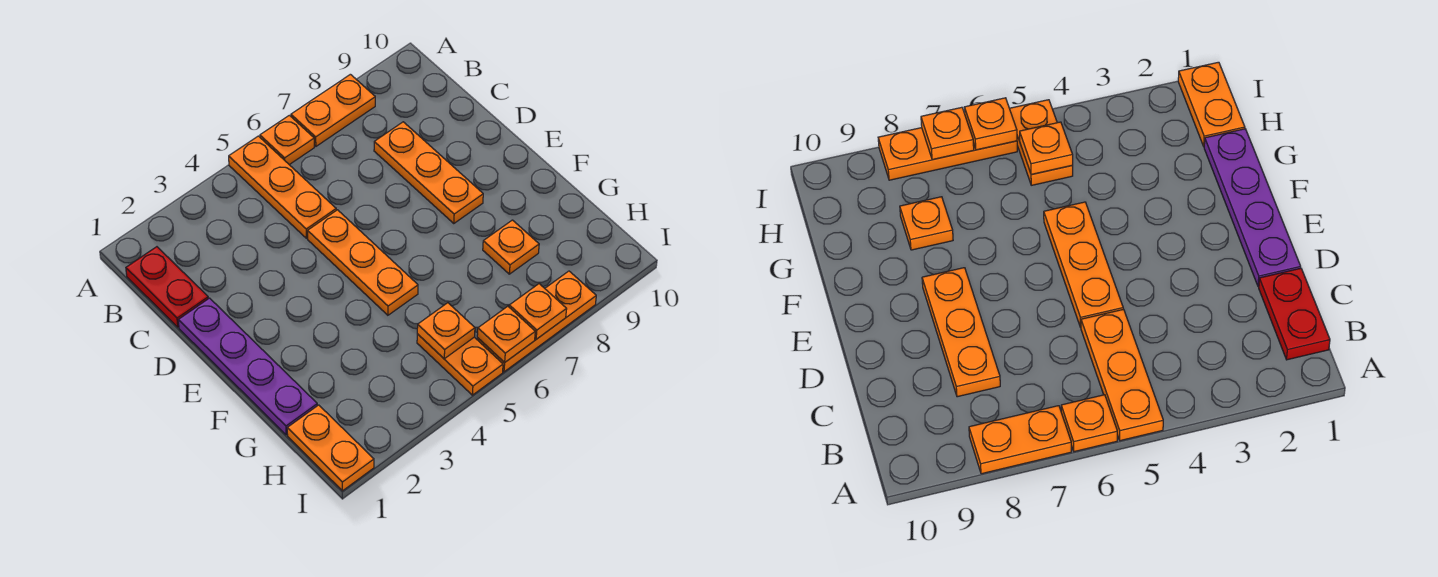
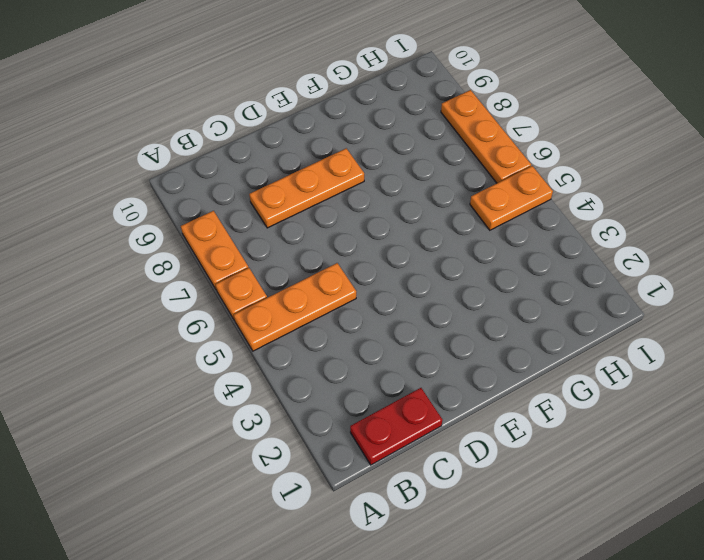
none -> purple 1x4 plate [178,298,317,435]
none -> orange 1x3 plate [308,210,418,315]
none -> orange 1x1 plate [483,220,539,274]

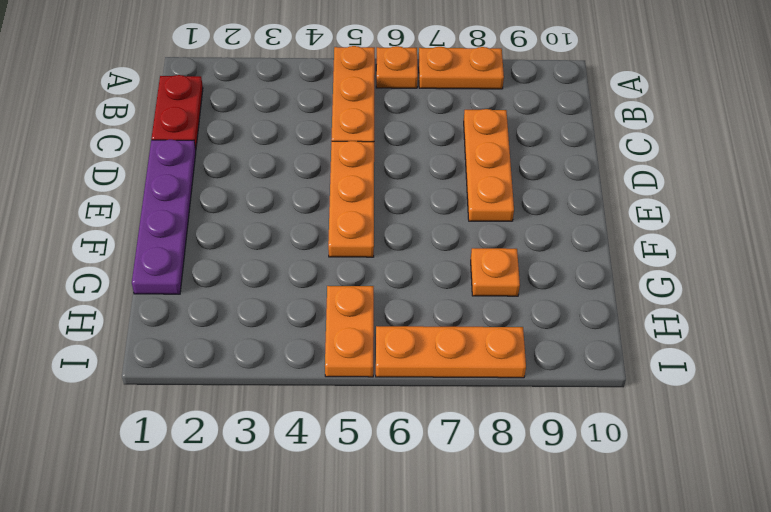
none -> orange 1x2 plate [287,405,374,491]
none -> orange 1x1 plate [417,303,475,359]
none -> orange 1x1 plate [477,306,535,362]

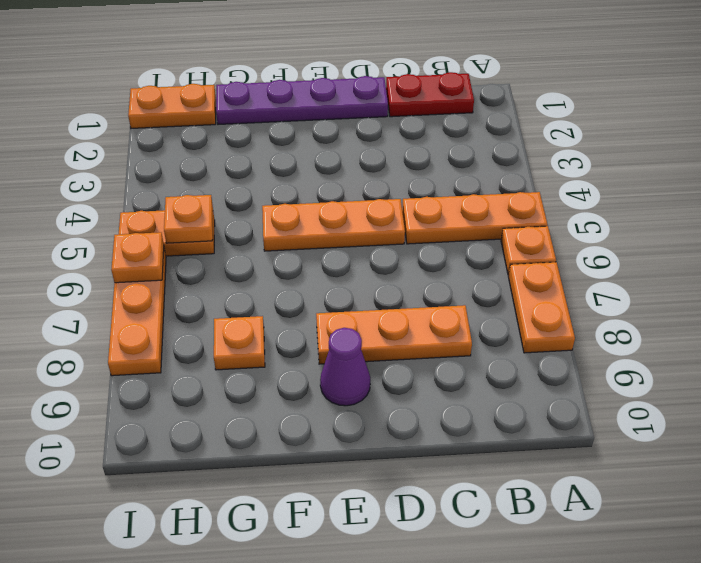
purple 1x1 cone [320,328,370,406] -> none
none -> orange 1x1 plate [509,284,567,339]

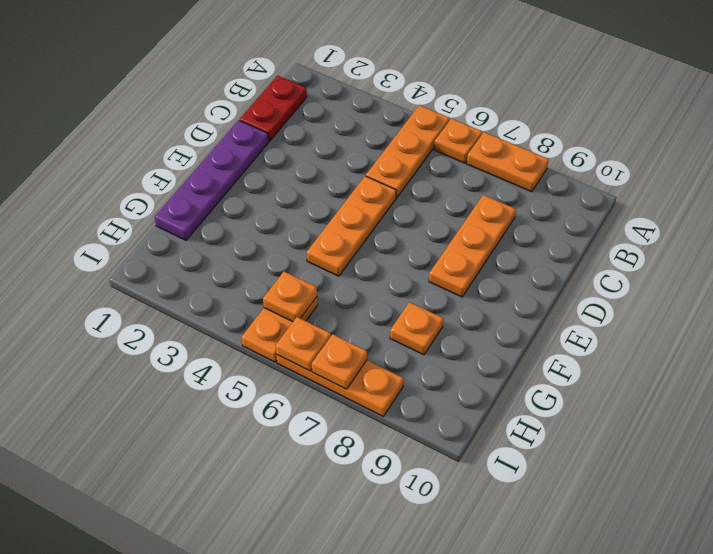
none -> orange 1x2 plate [287,405,374,491]

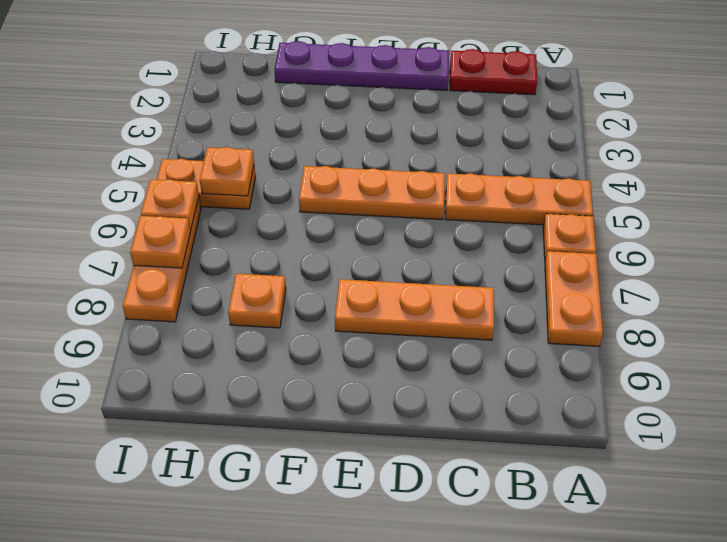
none -> orange 1x2 plate [287,405,374,491]

